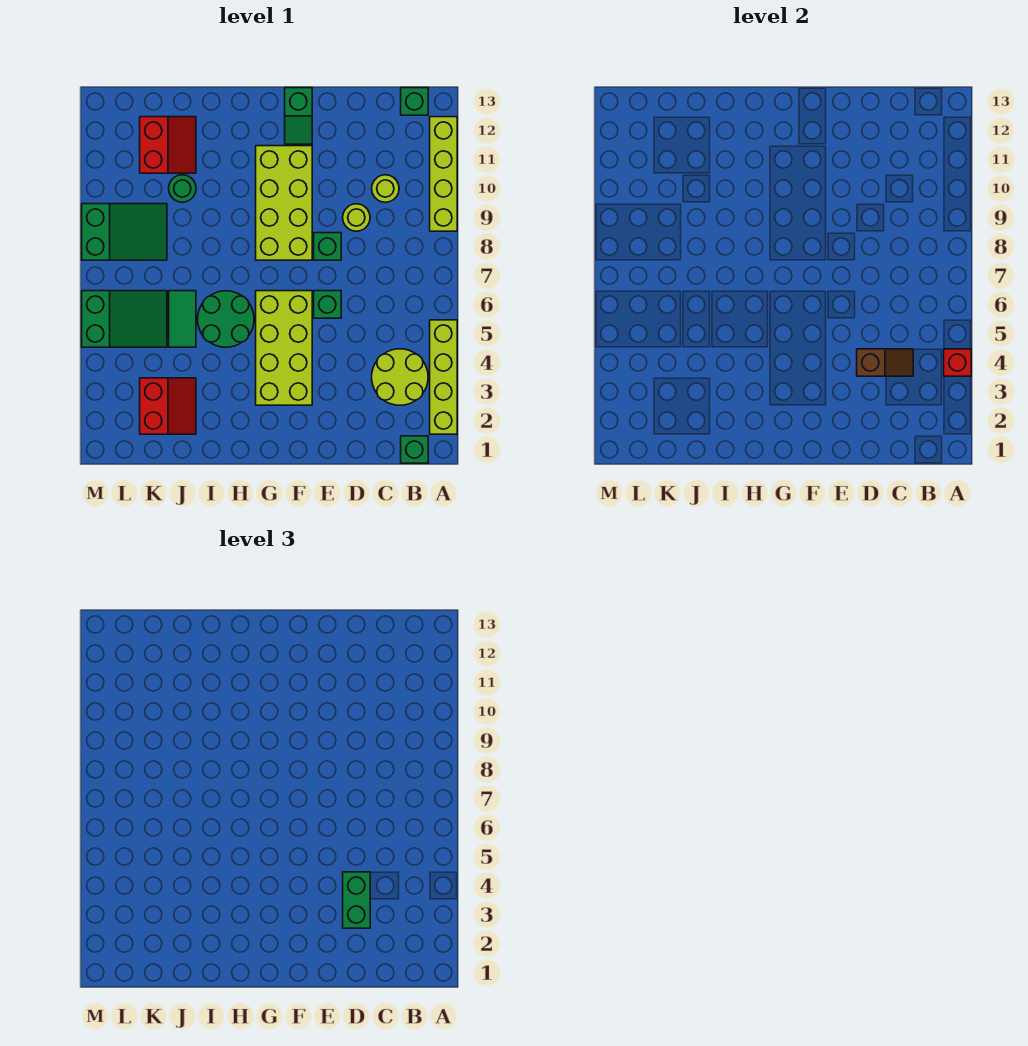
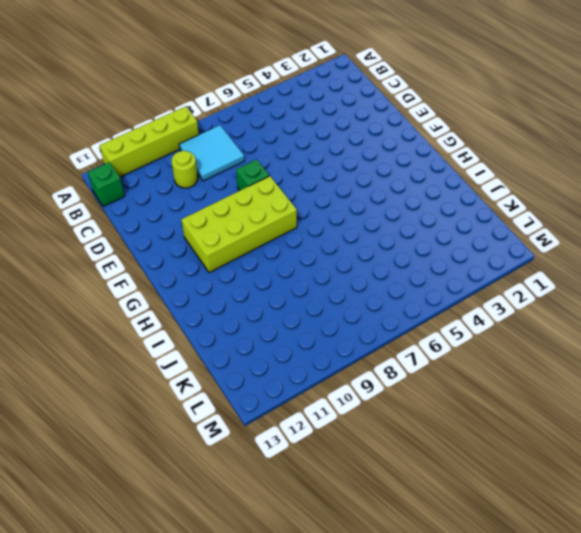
cyan 2x2 tile [179,125,244,181] -> none
none -> lime 1x4 brick [430,320,457,434]
none -> green 1x1 brick [401,436,428,463]
none -> lime 2x2 round brick [372,349,428,405]

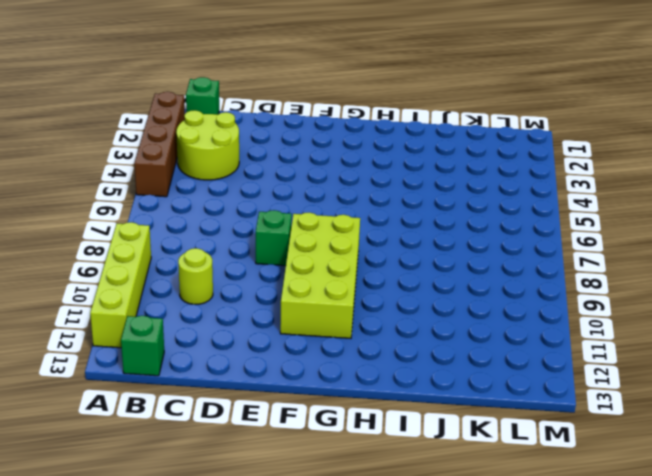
brown 1x4 brick [134,92,185,197] -> lime 1x4 brick [430,320,457,434]
none -> lime 1x1 round brick [343,204,370,231]
none -> green 1x1 brick [314,291,341,318]
none -> lime 2x4 brick [256,291,312,405]

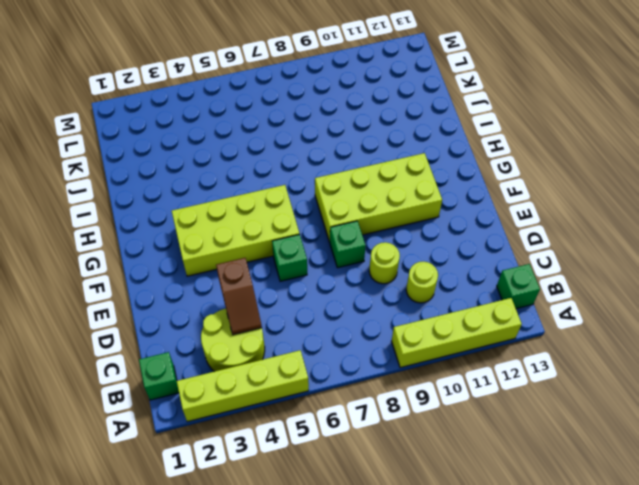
none -> green 1x2 slope [285,88,312,144]
none -> green 2x2 round brick [198,291,254,347]
none -> red 2x2 slope [140,378,196,434]

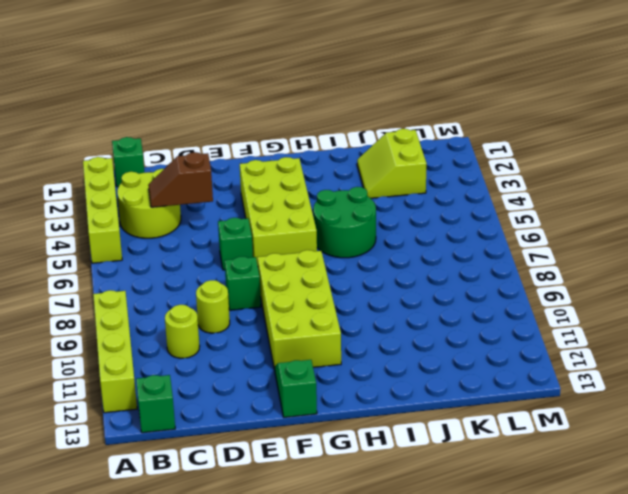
lime 2x2 slope [357,129,427,198] -> red 2x2 slope [140,378,196,434]
none -> green 1x2 tile [169,291,196,347]
none -> green 1x1 round brick [169,175,196,202]
none -> red 2x2 slope [140,117,196,173]

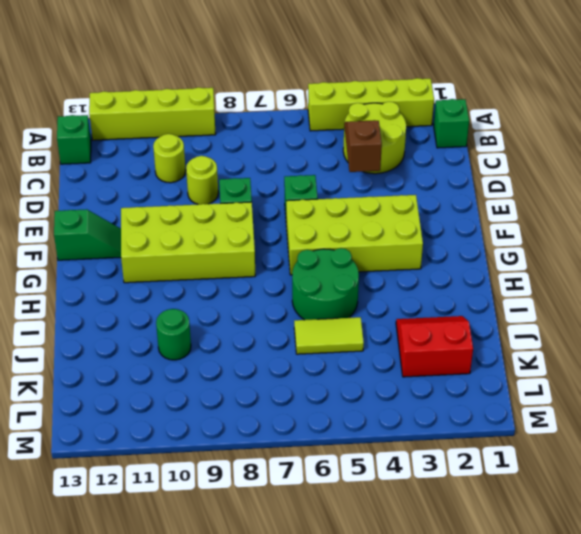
lime 1x2 tile [294,317,364,354] -> green 1x2 tile [169,291,196,347]
none -> red 2x2 slope [140,117,196,173]
none -> green 2x3 slope [82,291,167,347]
none -> green 2x3 slope [82,204,167,260]

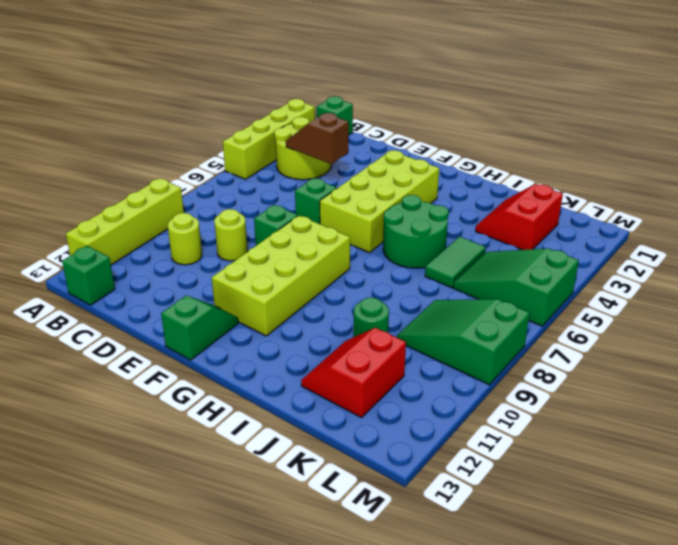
none -> red 1x1 brick [944,349,971,376]
none -> green 1x2 brick [343,872,370,928]

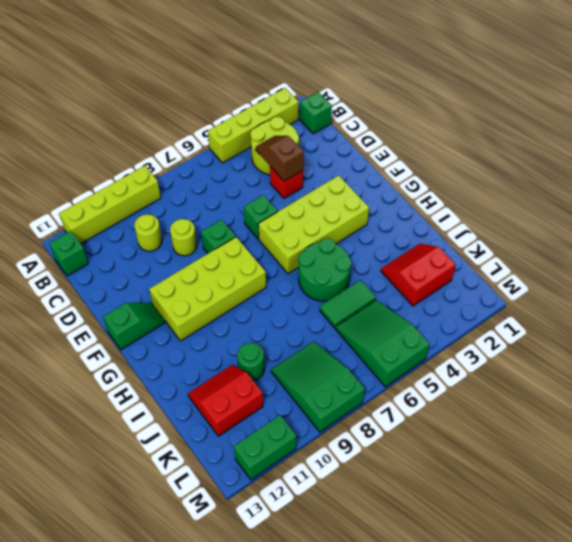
red 1x1 brick [270,166,303,199] -> red 1x1 brick moved to [944,349,971,376]
green 1x2 brick [234,415,296,480] -> green 1x2 brick moved to [343,872,370,928]

